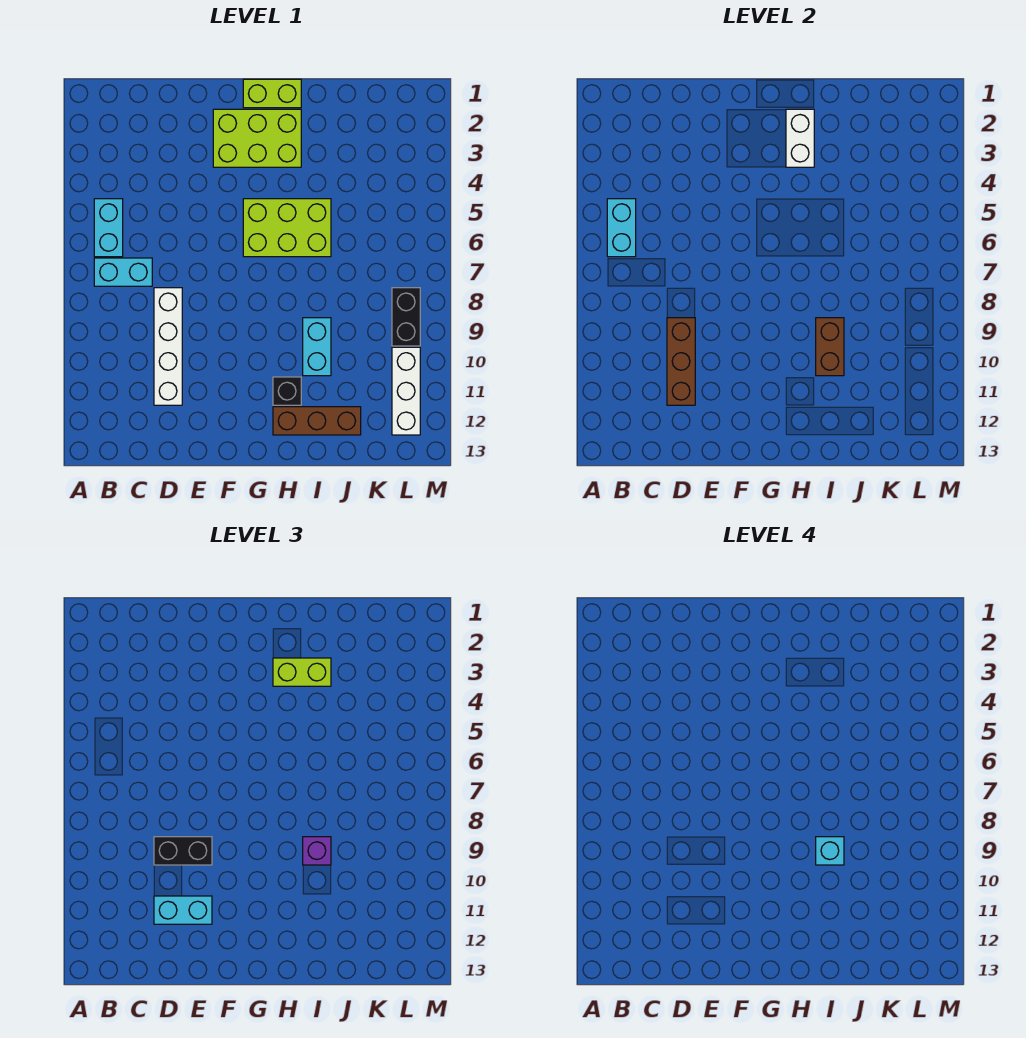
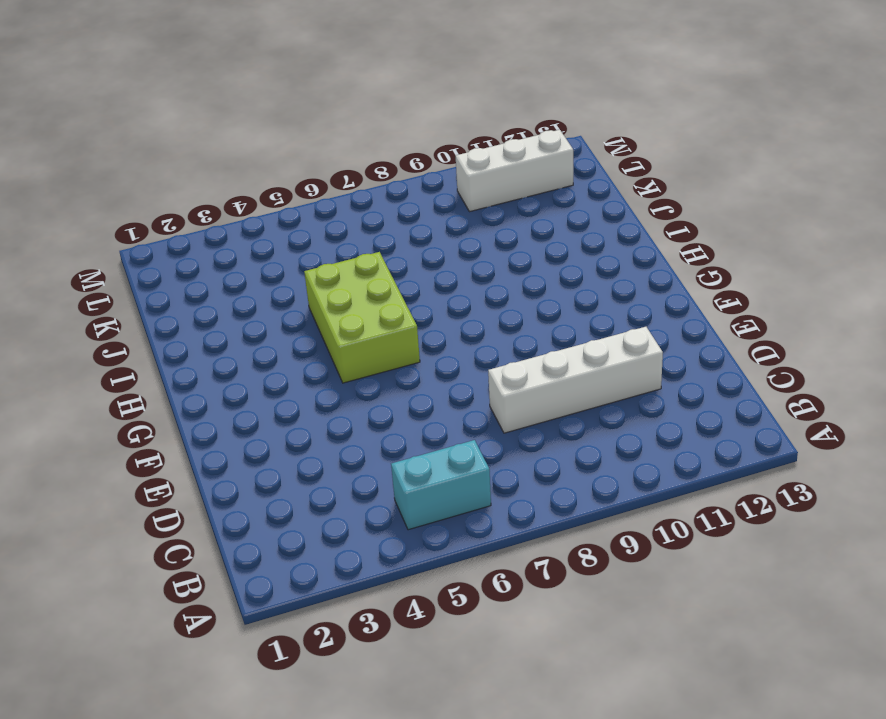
none -> cyan 1x2 brick [94,258,152,286]
none -> lime 2x3 brick [213,109,301,167]
none -> lime 1x2 brick [243,79,301,108]

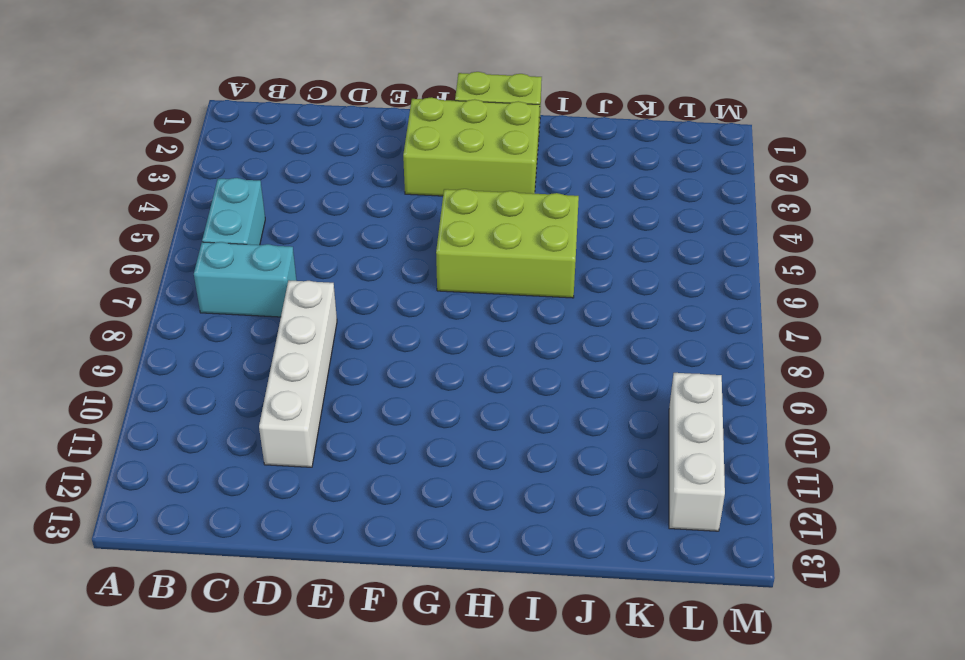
none -> black 1x1 brick [273,377,301,405]
none -> brown 1x3 brick [273,407,361,435]
none -> cyan 1x2 brick [303,318,331,376]

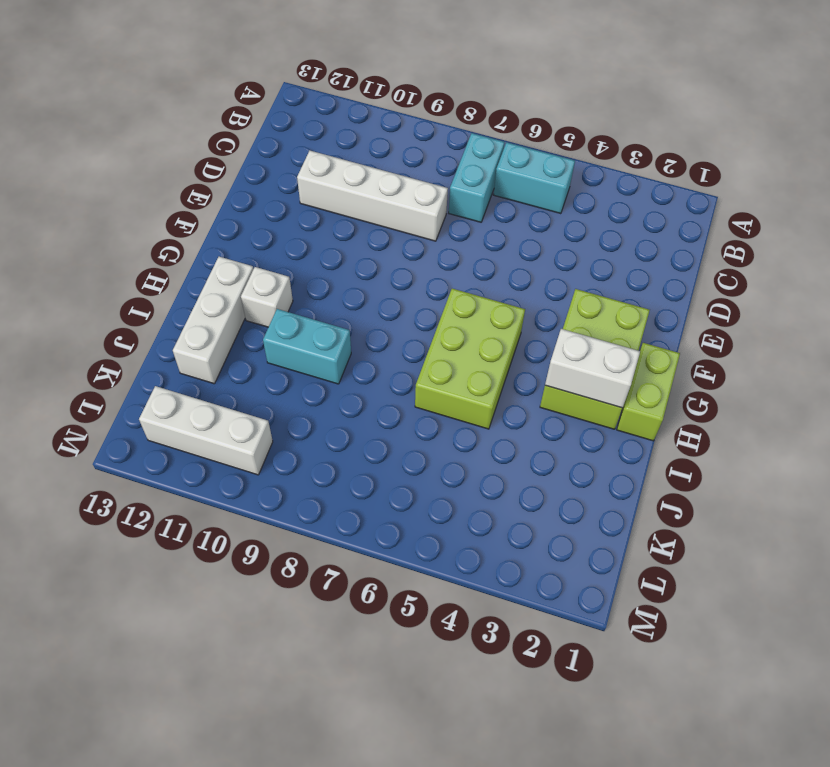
white 1x1 brick [241,267,293,327] -> black 1x1 brick [273,377,301,405]
white 1x3 brick [173,257,253,384] -> brown 1x3 brick [273,407,361,435]
none -> black 1x2 brick [392,288,420,346]
none -> cyan 1x2 brick [607,199,636,257]
none -> brown 1x3 brick [667,318,695,405]

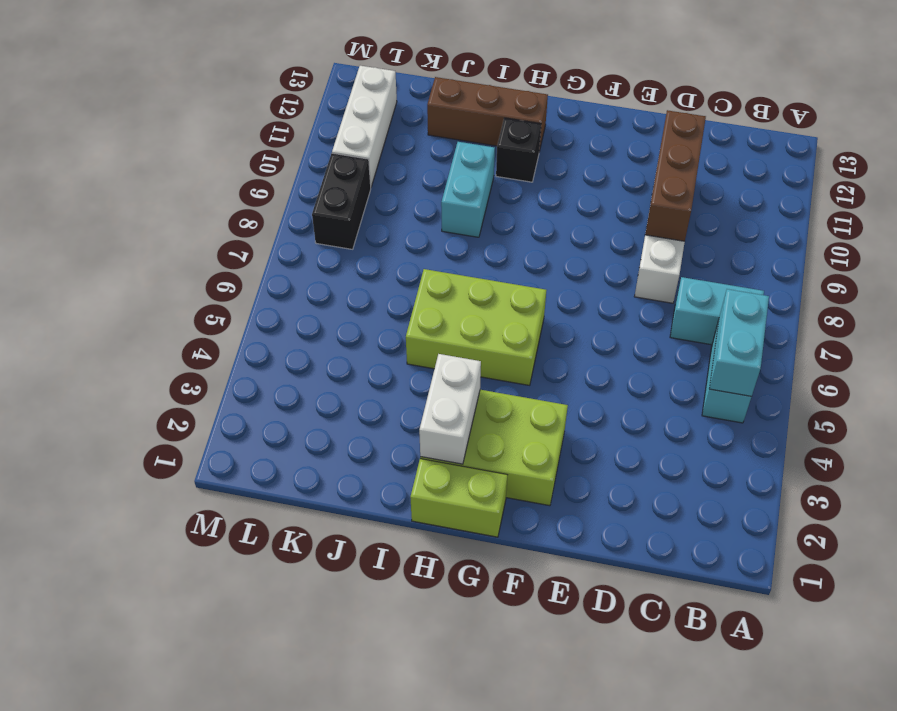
none -> brown 1x2 brick [816,318,844,376]
none -> black 1x2 brick [154,837,212,865]
none -> cyan 1x2 brick [154,896,212,924]

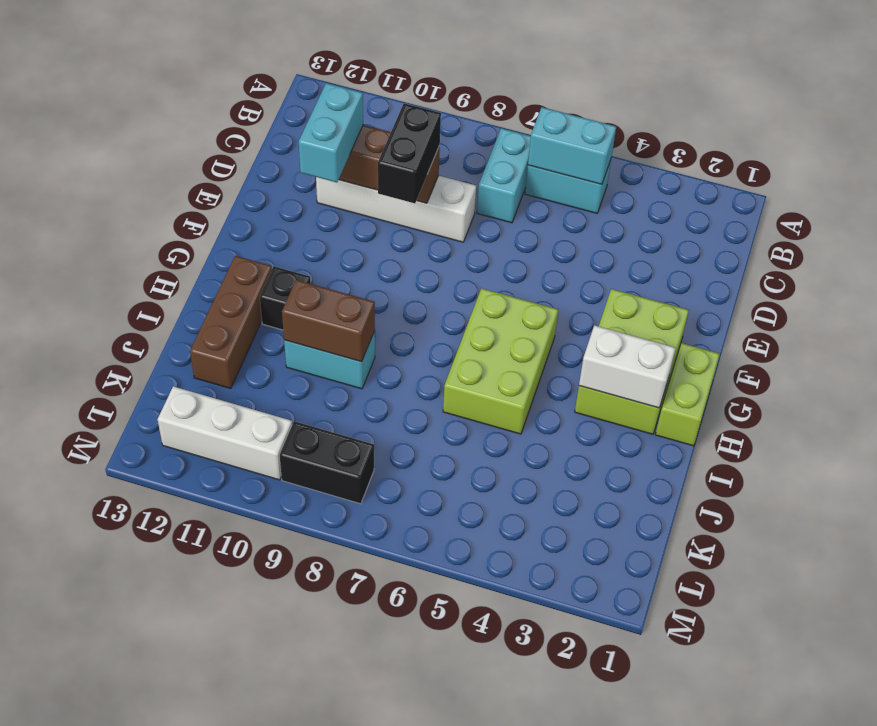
none -> lime 1x2 brick [273,658,331,686]
none -> purple 1x1 brick [303,837,331,865]
none -> cyan 1x1 brick [816,837,844,865]

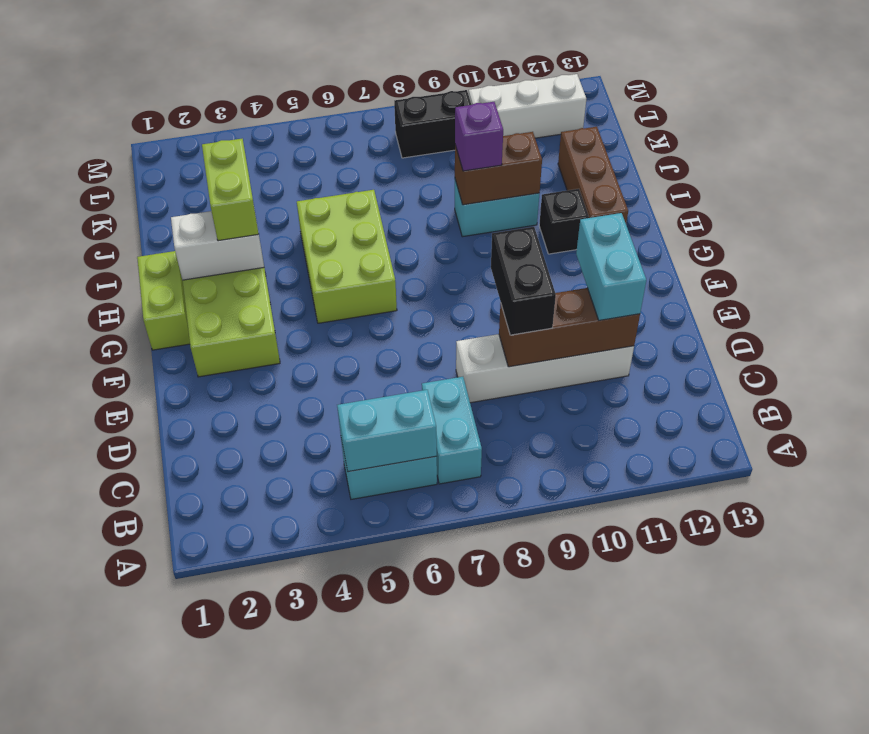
none -> cyan 1x1 brick [816,837,844,865]

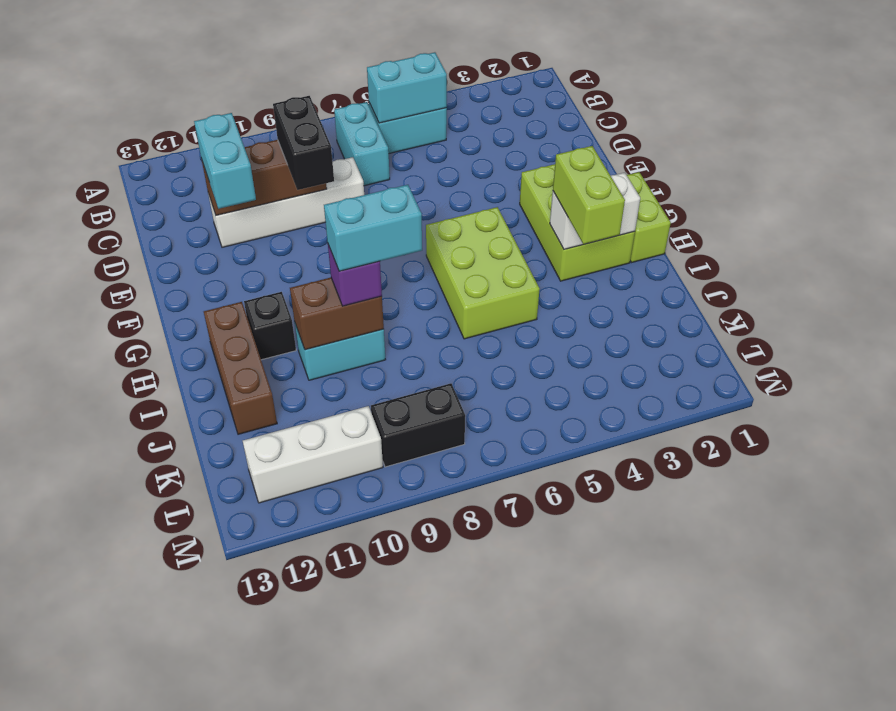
cyan 1x2 brick [324,185,422,271] -> cyan 1x1 brick [816,837,844,865]

